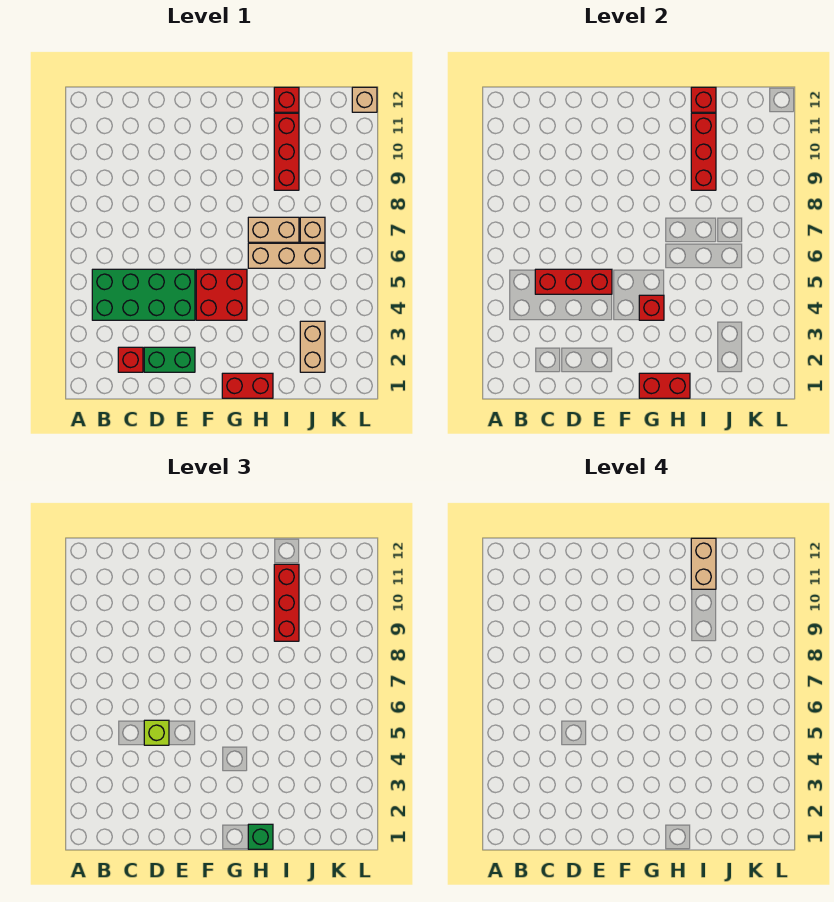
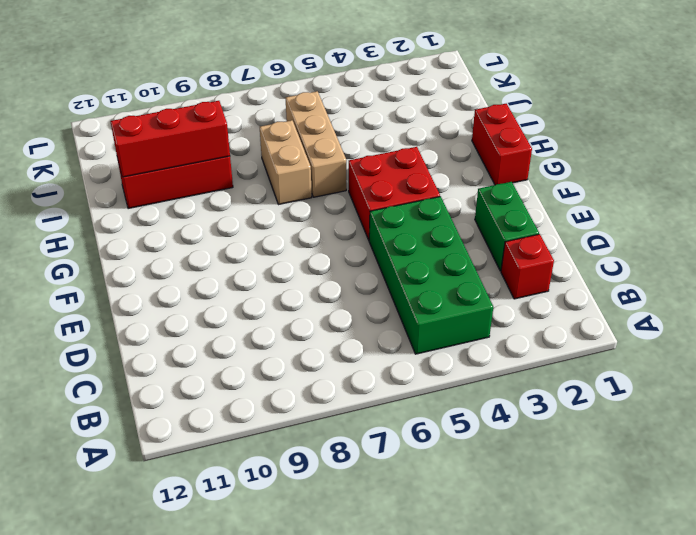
none -> red 1x1 brick [274,87,299,112]
none -> tan 1x2 brick [300,321,325,372]
none -> tan 1x1 brick [300,217,325,242]

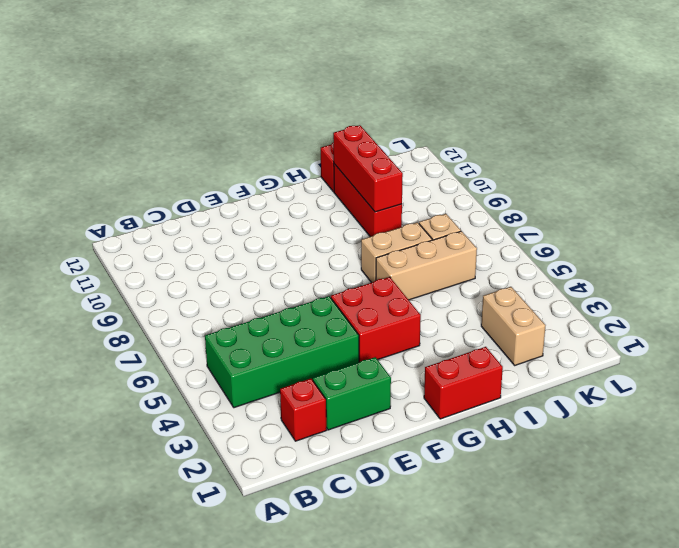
none -> tan 1x1 brick [352,87,377,112]
none -> red 1x3 brick [535,269,612,294]
none -> red 1x2 brick [639,373,690,398]

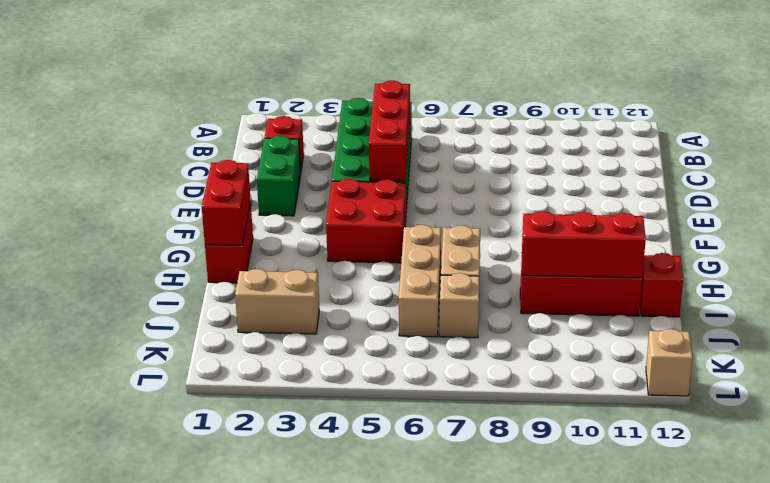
none -> red 1x1 brick [639,295,664,320]
none -> red 1x1 brick [691,87,716,112]
none -> lime 1x1 brick [144,720,169,745]

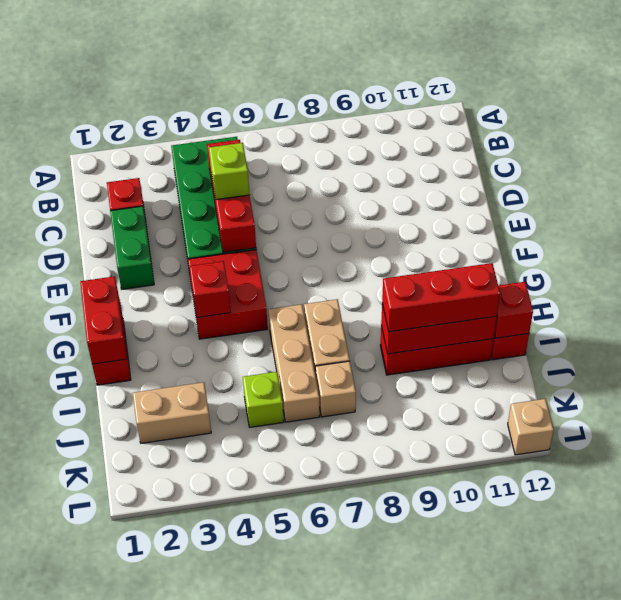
lime 1x1 brick [243,372,284,427] -> none
none -> green 1x1 brick [248,824,273,849]
none -> tan 1x2 brick [691,538,716,589]

